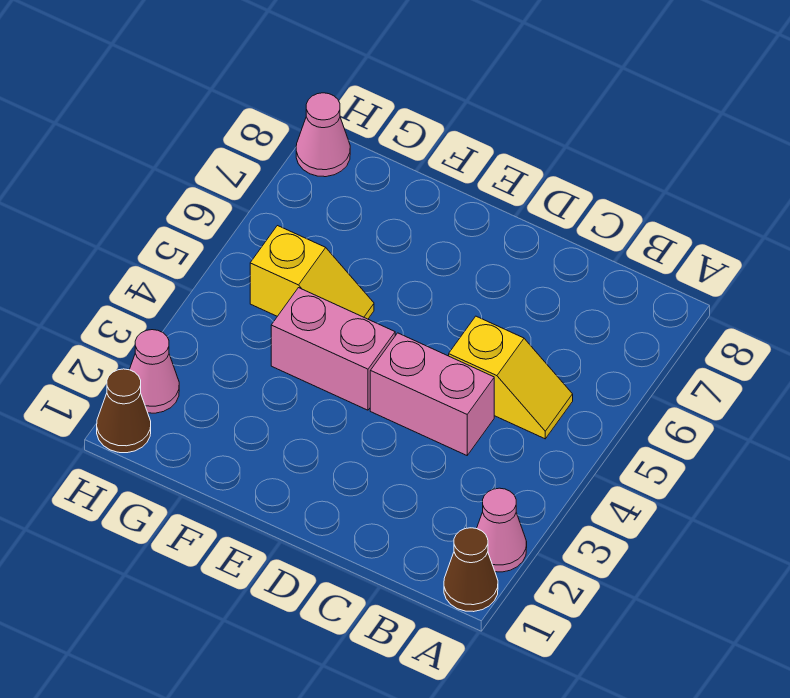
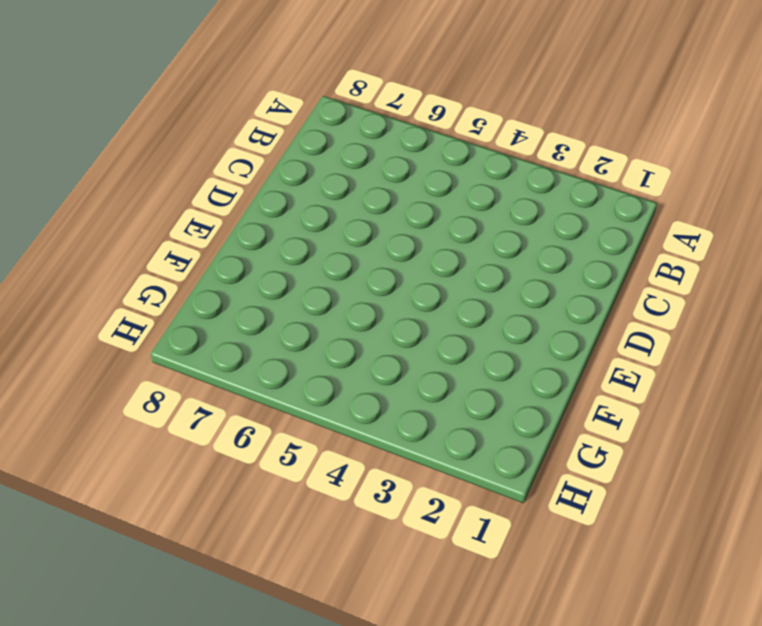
none -> brown 1x1 cone [444,528,498,612]
none -> pink 1x1 cone [477,488,527,572]

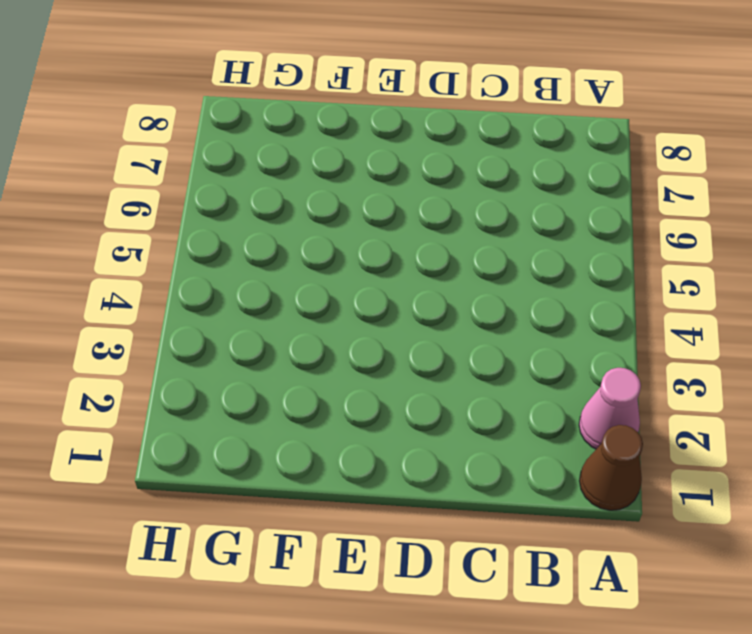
none -> yellow 1x2 slope [449,316,573,439]
none -> pink 1x2 brick [370,333,494,455]

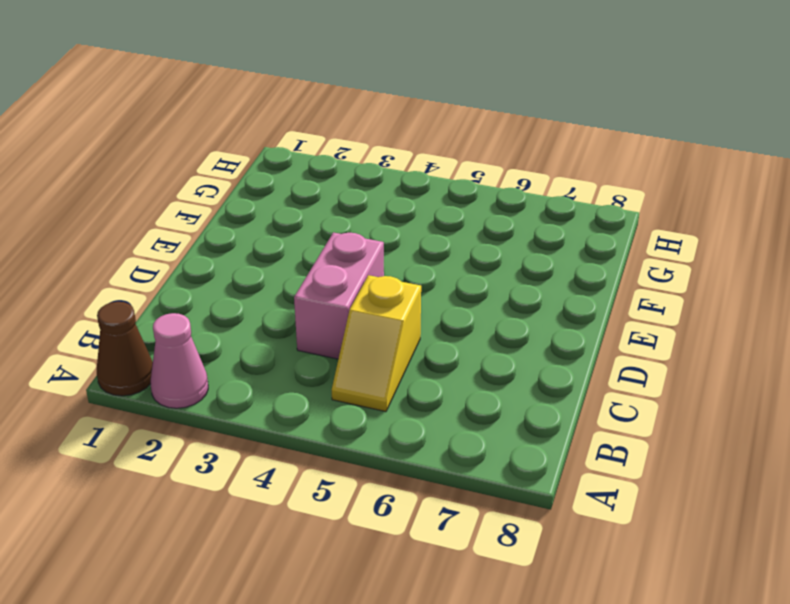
none -> pink 1x2 brick [271,288,395,410]
none -> yellow 1x2 slope [250,226,374,319]

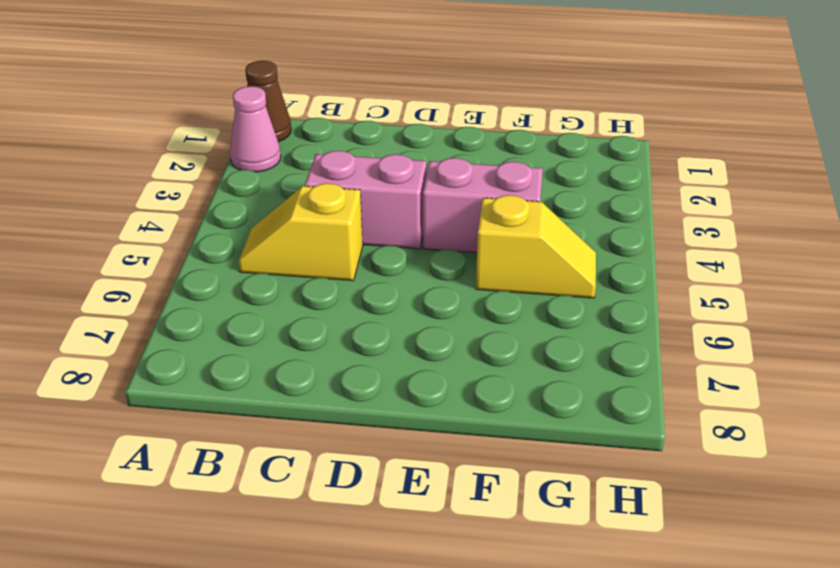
yellow 1x2 slope [476,195,596,298] -> yellow 1x2 slope turned to [250,226,374,319]
none -> brown 1x1 cone [97,369,151,453]
none -> pink 1x1 cone [129,330,179,413]

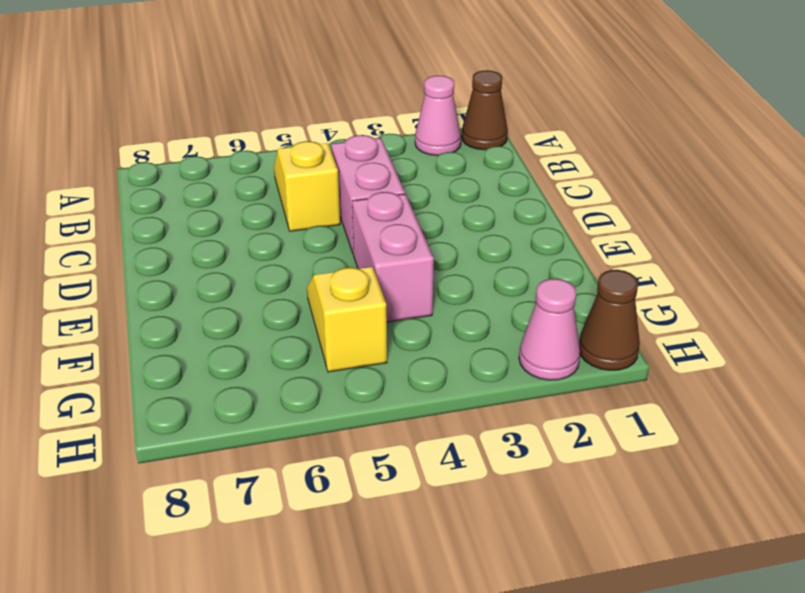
none -> pink 1x1 cone [296,93,350,177]

